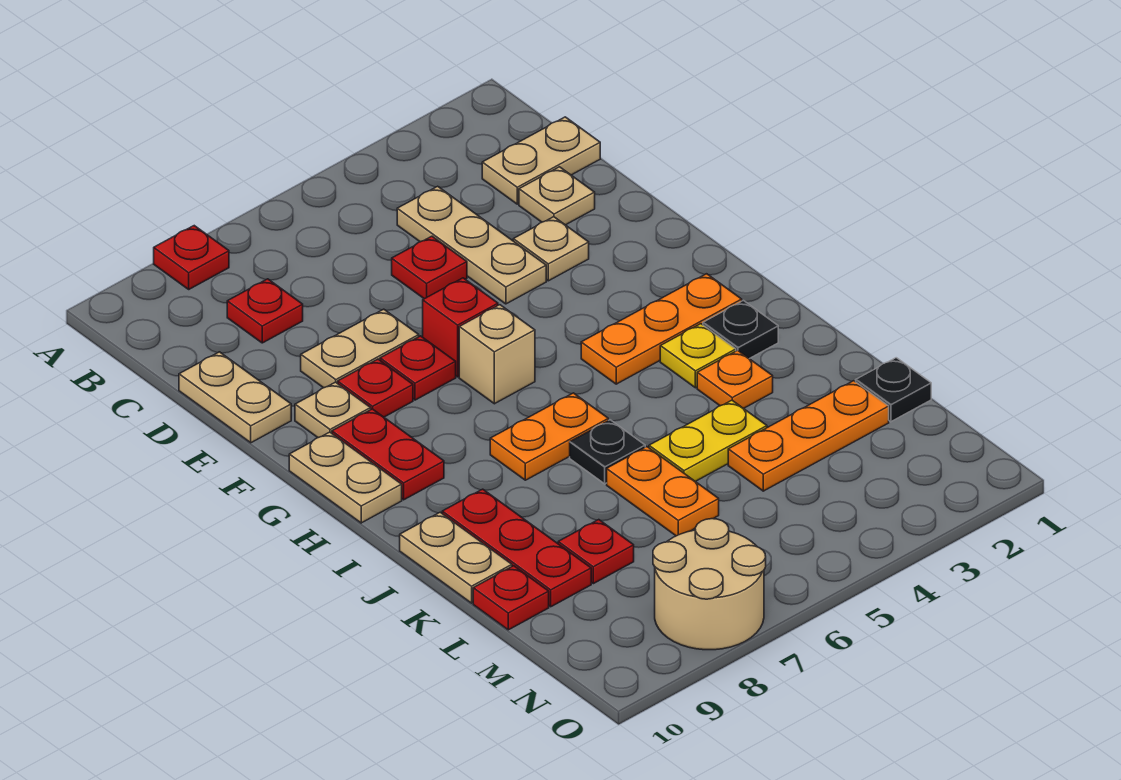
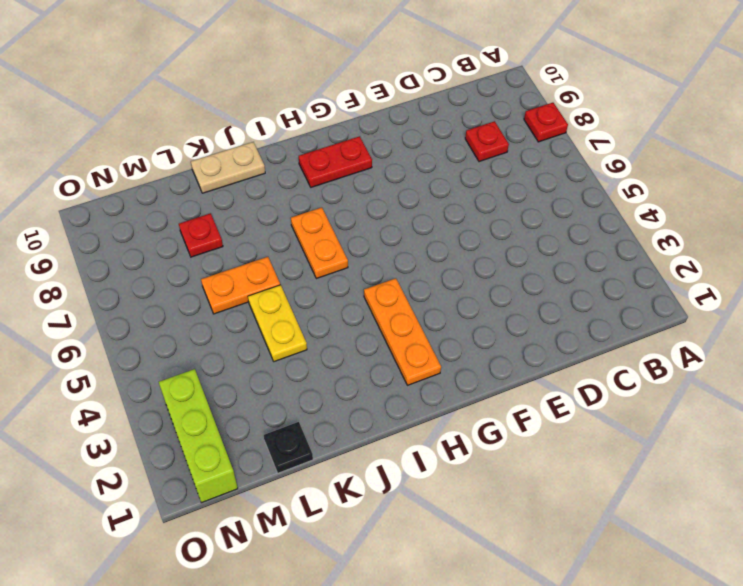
lime 1x3 brick [159,369,238,503] -> none
none -> tan 1x2 plate [482,117,600,204]
none -> tan 1x3 plate [397,186,546,304]
none -> tan 1x1 plate [519,167,595,225]
none -> red 1x1 plate [392,236,467,299]

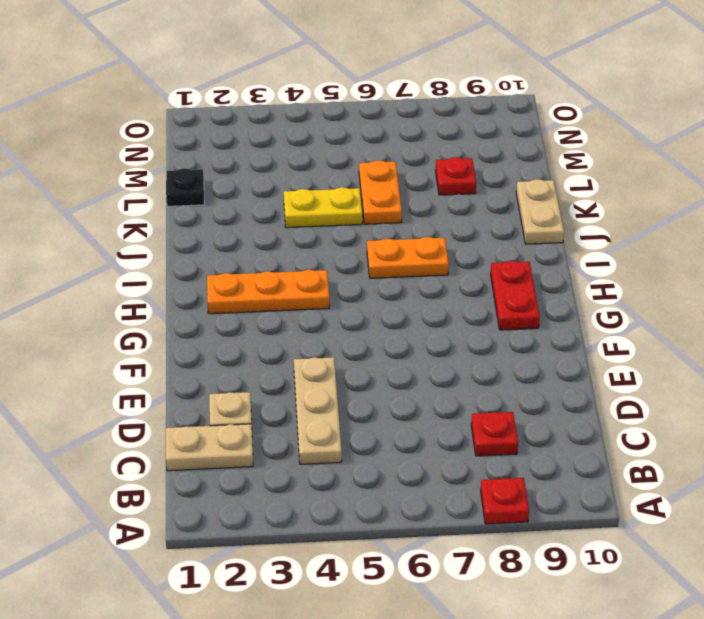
none -> red 1x1 plate [392,236,467,299]
none -> tan 1x2 plate [179,352,291,443]
none -> tan 1x1 plate [513,217,589,281]
none -> tan 1x2 plate [301,309,419,388]

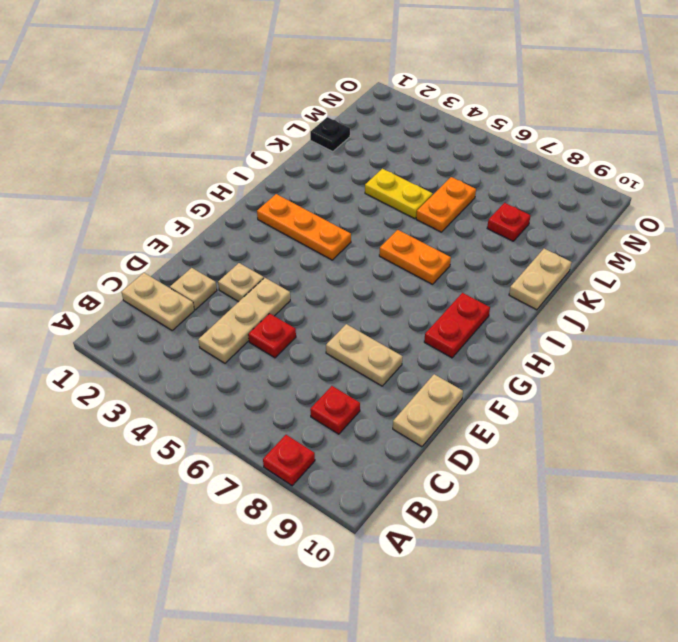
none -> red 1x1 brick [423,278,498,377]
none -> red 1x1 plate [380,336,456,400]
none -> red 1x1 plate [338,359,413,417]
none -> tan 1x1 plate [295,382,371,438]

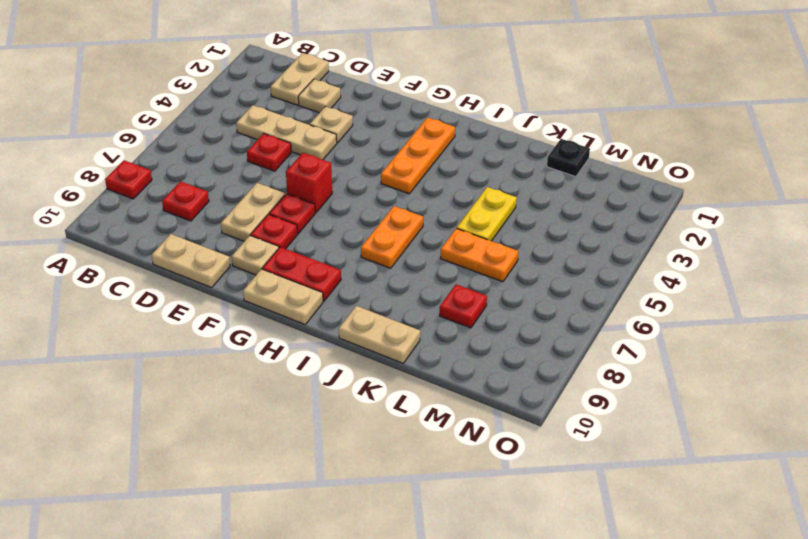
none -> tan 1x1 brick [459,305,535,404]
none -> black 1x1 plate [703,301,778,359]
none -> yellow 1x1 plate [660,324,736,388]
none -> orange 1x1 plate [697,350,773,408]

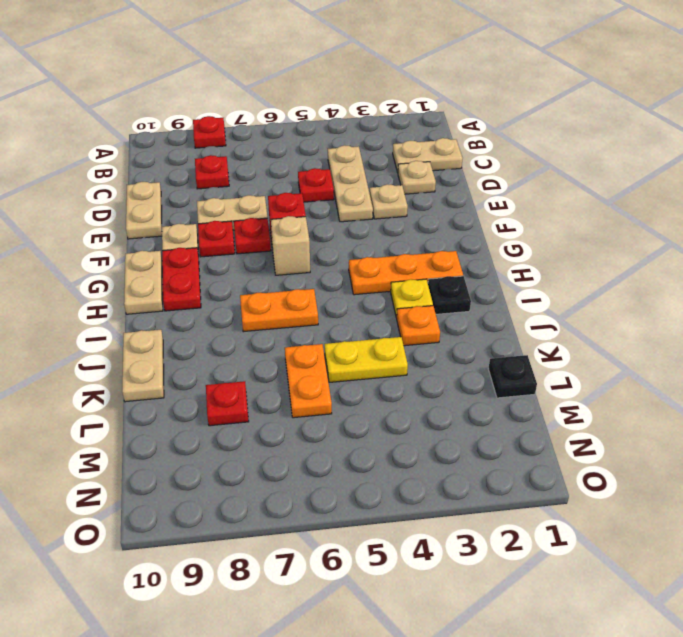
none -> black 1x1 plate [570,420,645,484]
none -> red 1x3 plate [442,489,591,607]
none -> orange 1x3 plate [728,381,889,491]
none -> red 1x1 plate [473,566,549,630]

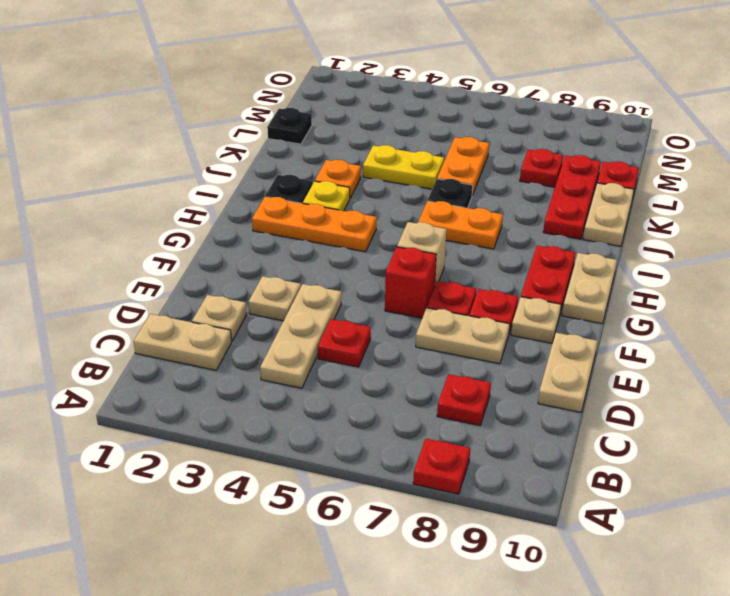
none -> orange 1x3 plate [728,381,889,491]
none -> tan 2x2 round brick [653,519,766,650]

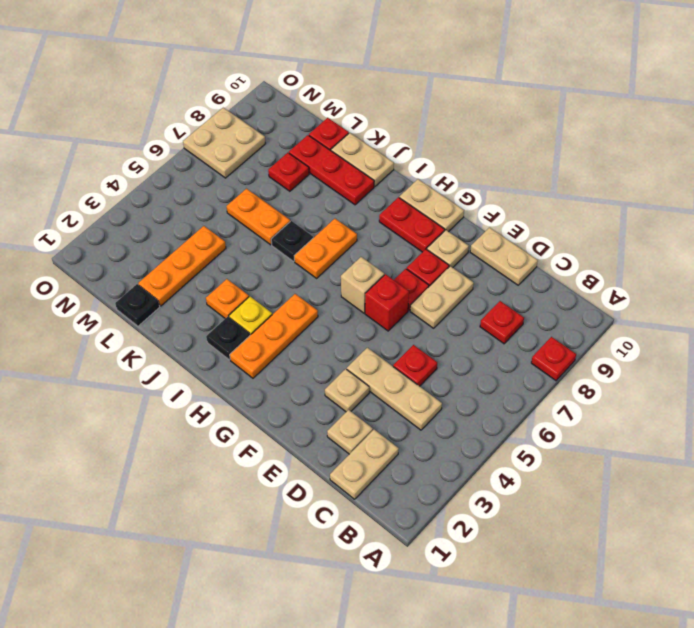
tan 2x2 plate [183,108,266,178] -> tan 2x2 round brick [653,519,766,650]
none -> yellow 1x2 plate [649,400,767,481]

